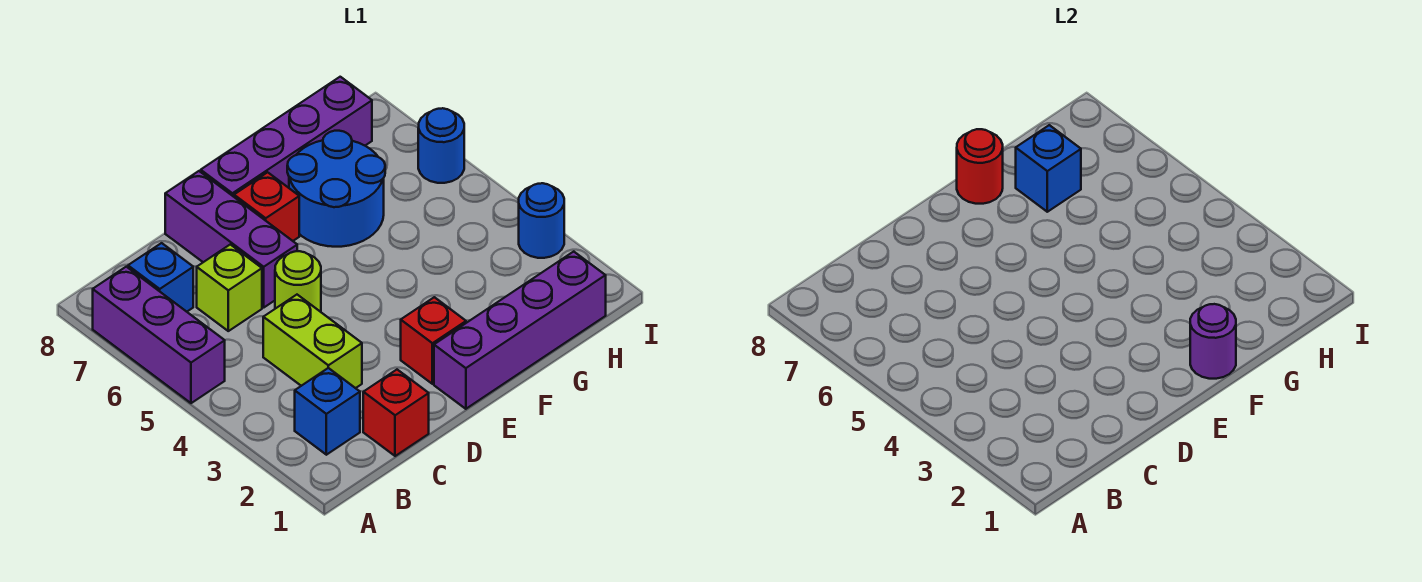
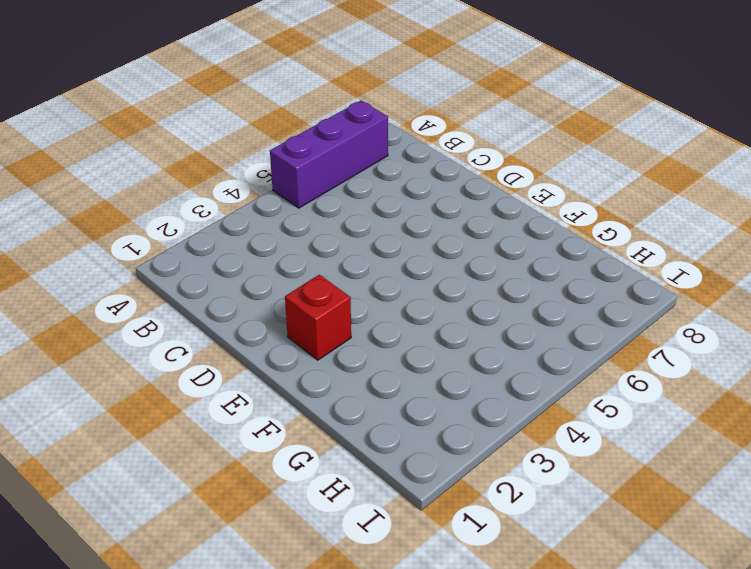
none -> blue 1x1 brick [295,368,360,455]
none -> blue 1x1 brick [128,243,193,312]
none -> red 1x1 brick [363,370,429,456]

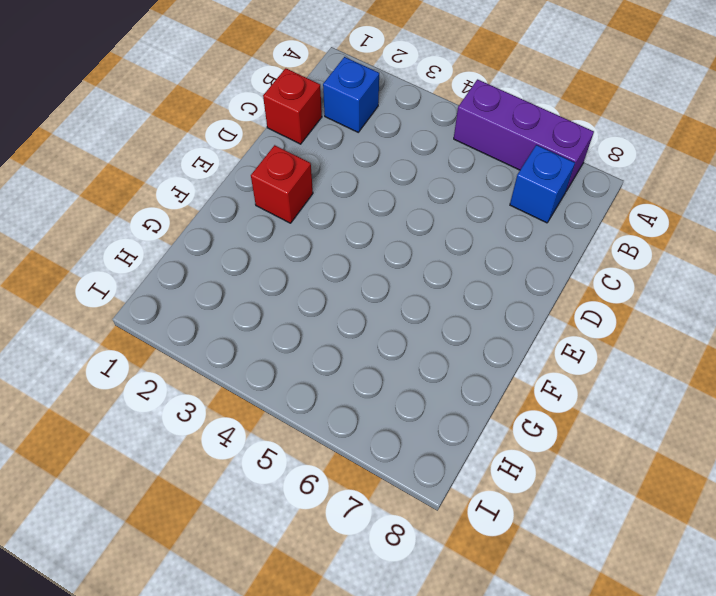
none -> lime 1x2 brick [263,295,362,388]
none -> lime 1x1 brick [197,244,262,331]
none -> lime 1x1 round brick [275,251,321,312]

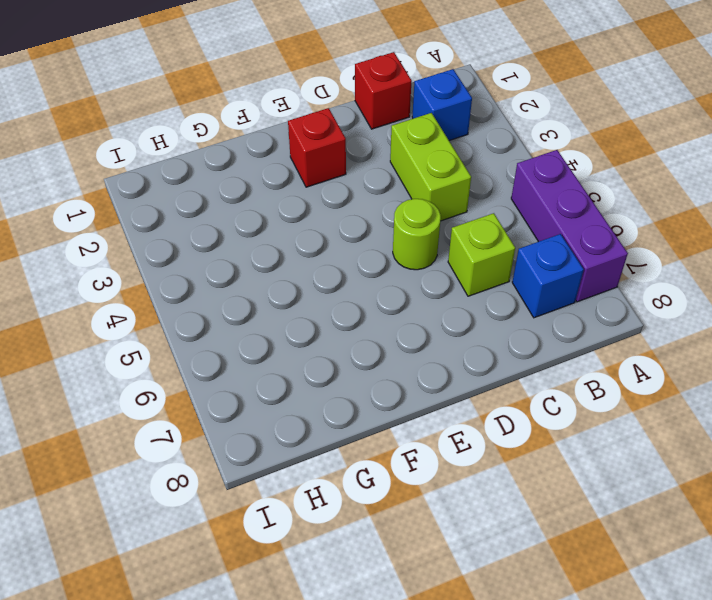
none -> purple 1x3 brick [165,171,297,307]
none -> purple 1x4 brick [434,252,606,409]
none -> red 1x1 brick [234,172,299,241]

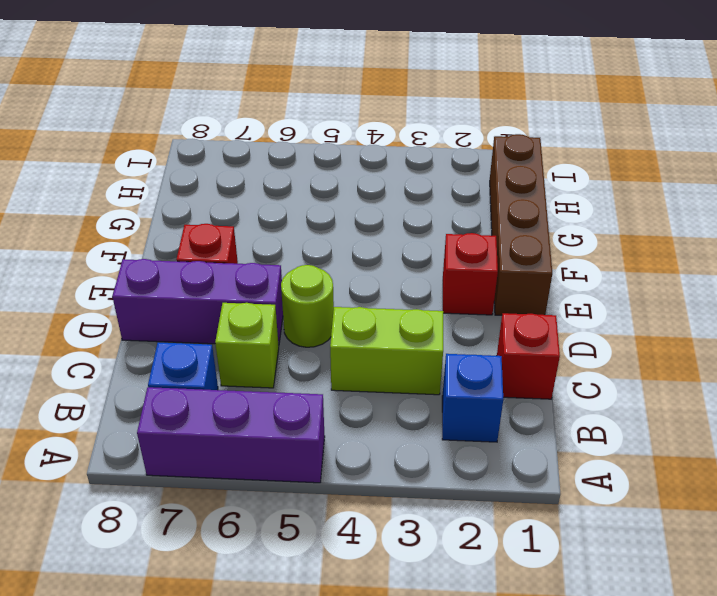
brown 1x4 brick [490,134,552,315] -> purple 1x4 brick [434,252,606,409]
none -> purple 1x4 brick [201,77,372,197]
none -> blue 2x2 round brick [287,131,385,247]
none -> blue 1x1 round brick [519,183,564,258]

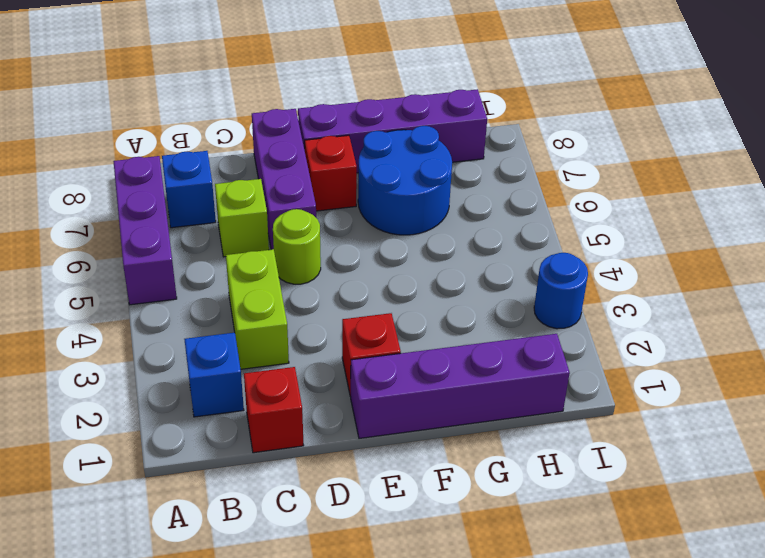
none -> blue 1x1 round brick [418,108,464,183]
none -> purple 1x1 round brick [1190,304,1236,379]
none -> red 1x1 round brick [957,129,1003,204]

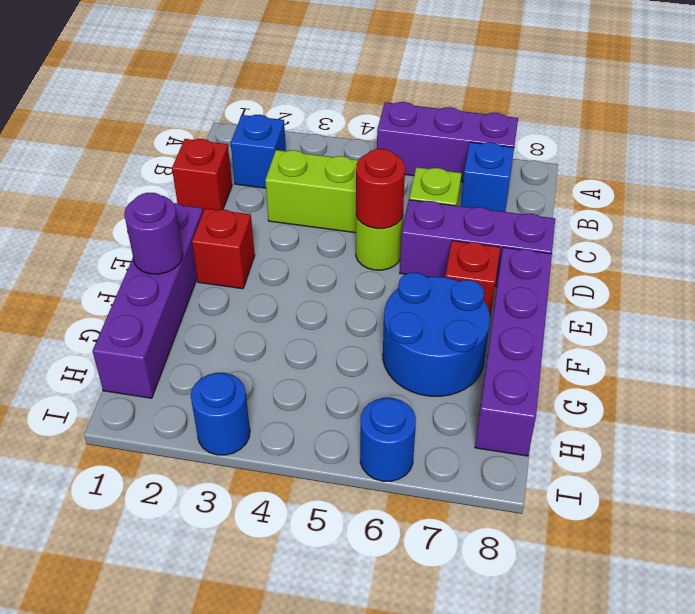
red 1x1 round brick [356,149,405,229] -> red 1x1 round brick moved to [957,129,1003,204]
none -> blue 1x1 brick [1016,125,1081,212]

